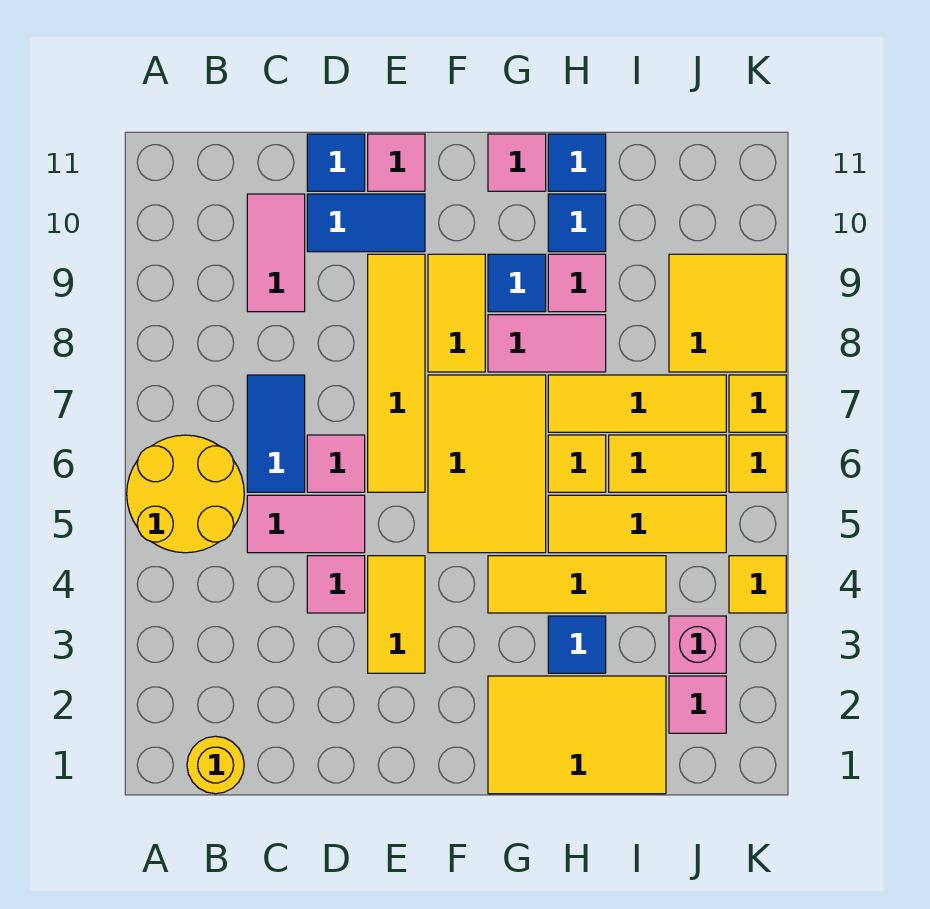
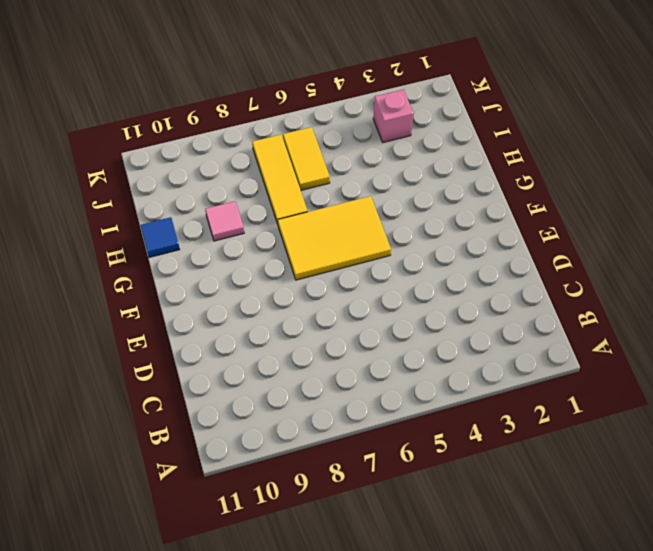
none -> yellow 2x2 round brick [127,435,244,553]
none -> yellow 1x1 round brick [187,736,244,794]
none -> pink 1x2 tile [247,495,365,553]
none -> blue 1x2 tile [247,375,305,492]

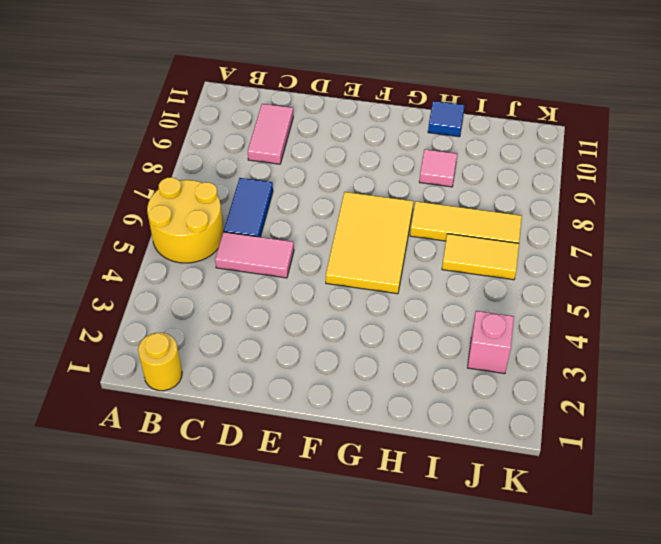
none -> pink 1x1 tile [307,556,365,613]
none -> pink 1x1 tile [307,435,365,492]
none -> blue 1x2 tile [307,194,425,252]
none -> blue 1x1 tile [307,134,365,191]

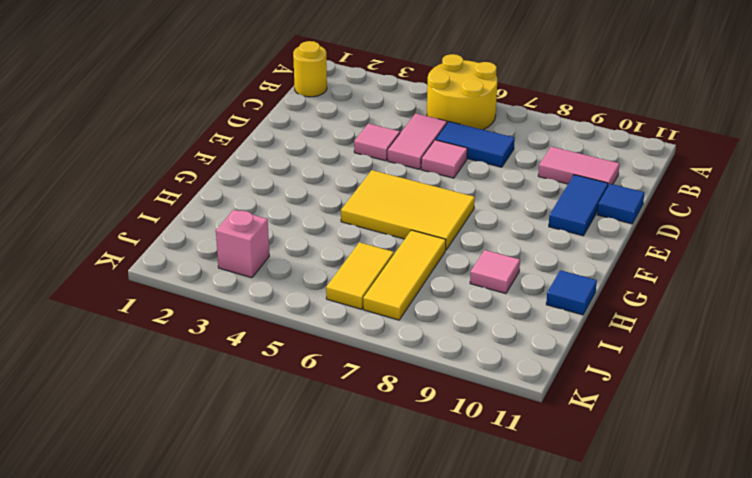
none -> yellow 1x2 tile [368,556,425,673]
none -> yellow 1x4 tile [368,254,425,492]
none -> pink 1x1 tile [368,134,425,191]
none -> yellow 1x2 tile [428,254,485,372]

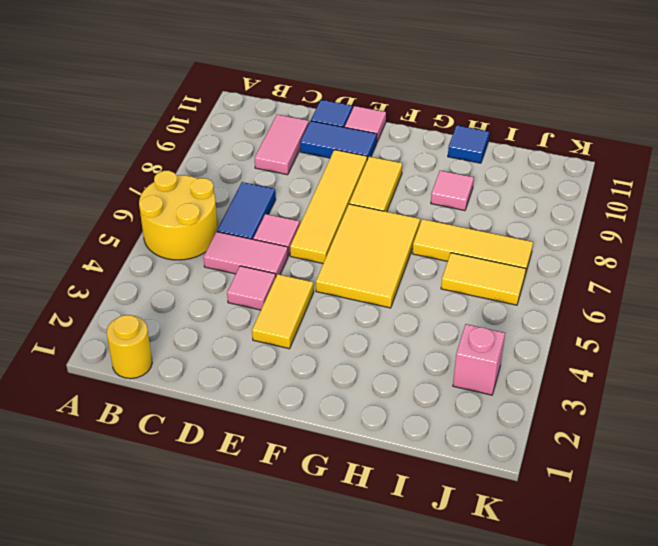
none -> yellow 2x3 tile [488,676,666,794]
none -> yellow 1x3 tile [488,556,666,613]
none -> pink 1x2 tile [488,315,606,372]
none -> blue 1x1 tile [488,254,546,312]

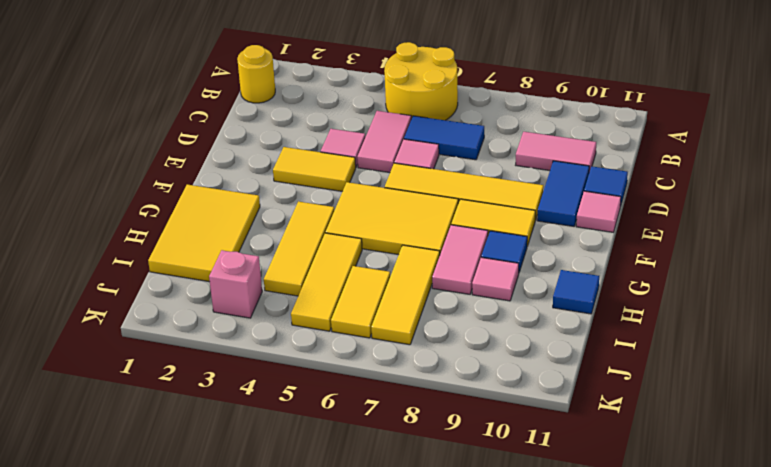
none -> pink 1x1 tile [488,134,546,191]
none -> blue 1x1 tile [548,616,606,673]
none -> yellow 1x1 tile [548,435,606,492]
none -> blue 1x1 tile [548,194,606,252]

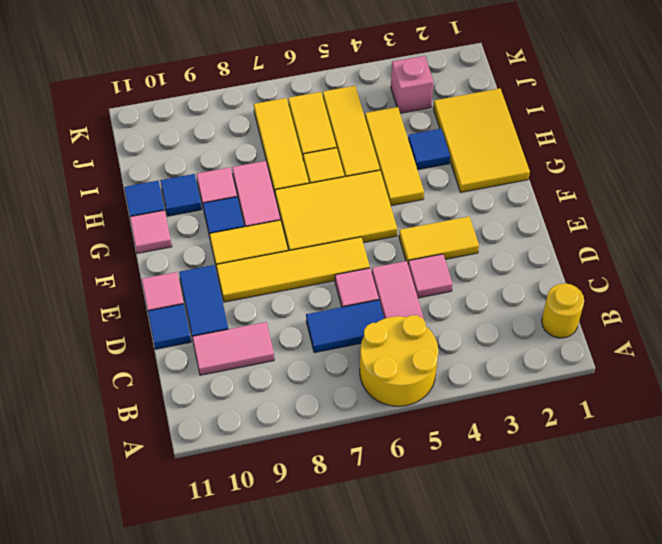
none -> pink 1x1 tile [669,676,726,733]
none -> yellow 2x2 tile [669,254,786,372]
none -> yellow 1x1 tile [729,556,786,613]
none -> yellow 1x1 tile [729,435,786,492]

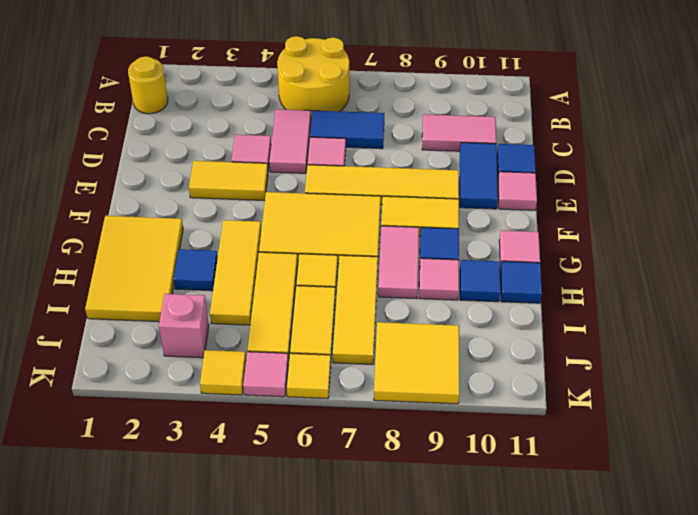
pink 1x1 tile [243,352,288,397] -> pink 1x1 tile moved to [669,676,726,733]
none -> yellow 1x1 tile [729,375,786,432]

